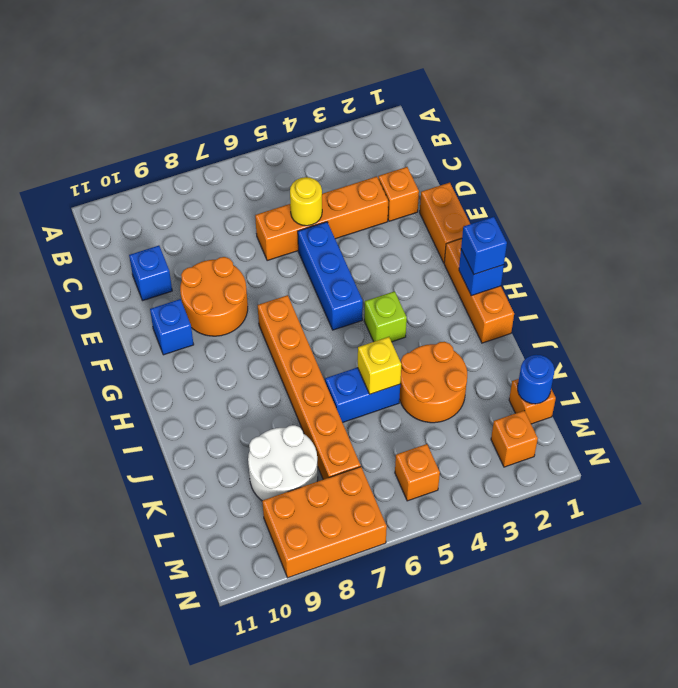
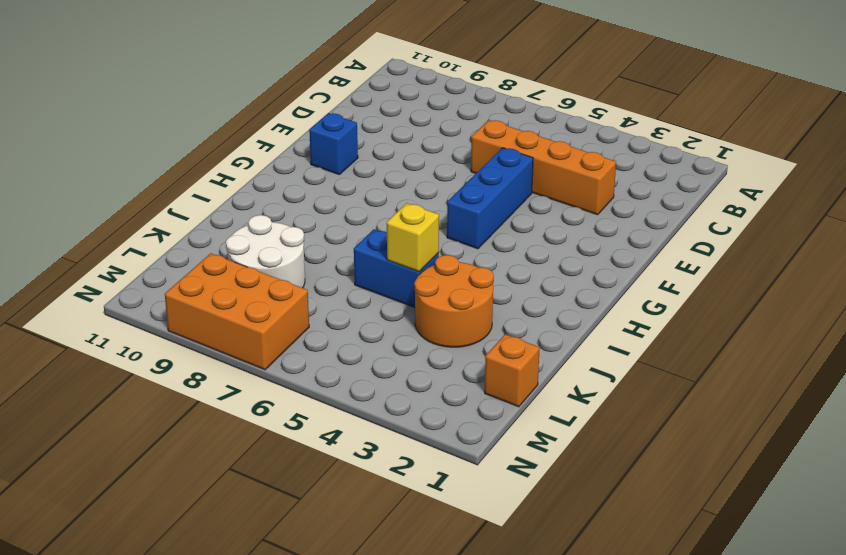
none -> orange 1x1 brick [378,167,419,221]
none -> blue 1x1 brick [129,246,172,301]
none -> orange 1x2 brick [420,183,470,263]

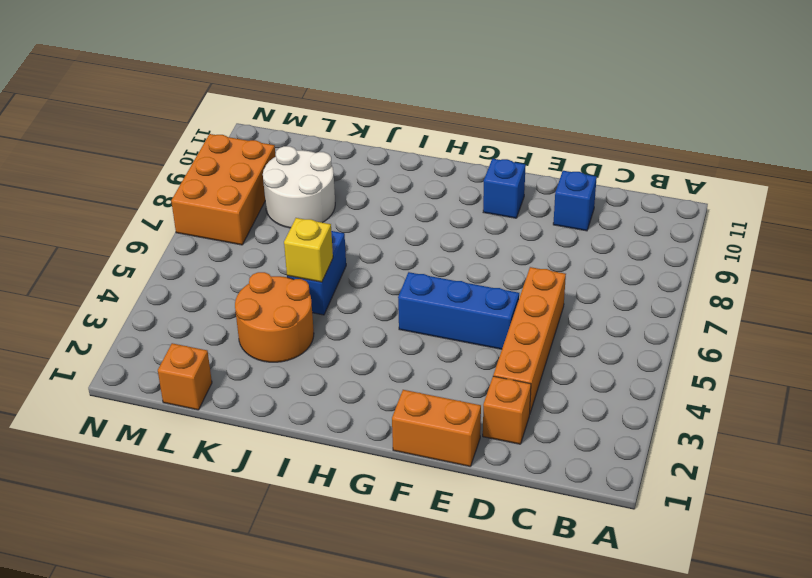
none -> orange 2x2 round brick [180,257,248,336]
none -> orange 1x3 brick [444,239,514,343]
none -> orange 1x6 brick [258,295,361,480]

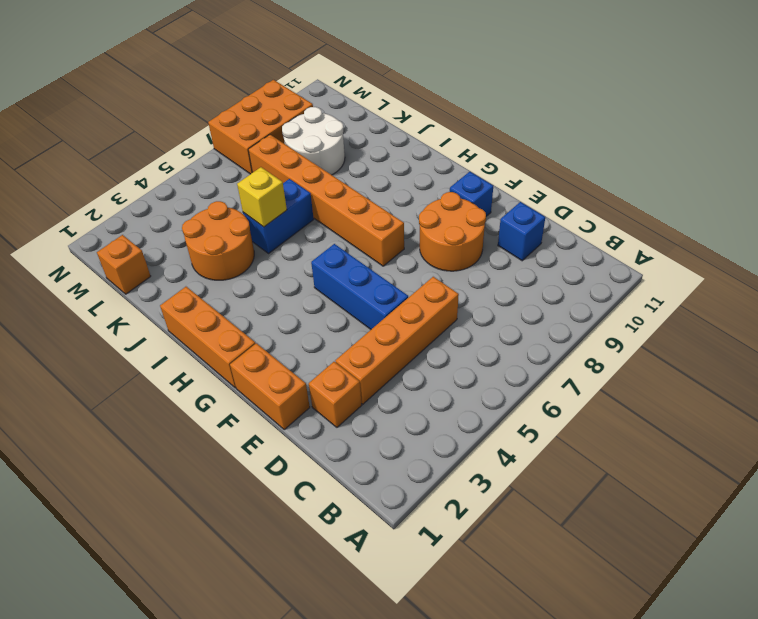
none -> lime 1x1 brick [364,291,407,342]
none -> orange 1x1 brick [491,411,538,467]
none -> orange 1x1 brick [395,444,440,501]

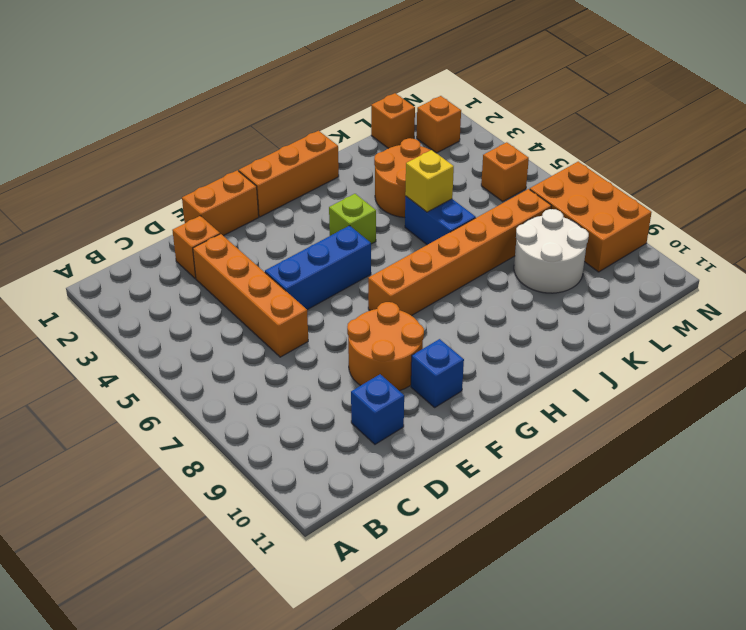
none -> yellow 1x1 round brick [290,177,322,226]
none -> blue 1x1 brick [459,250,504,296]
none -> blue 1x1 round brick [518,355,554,404]

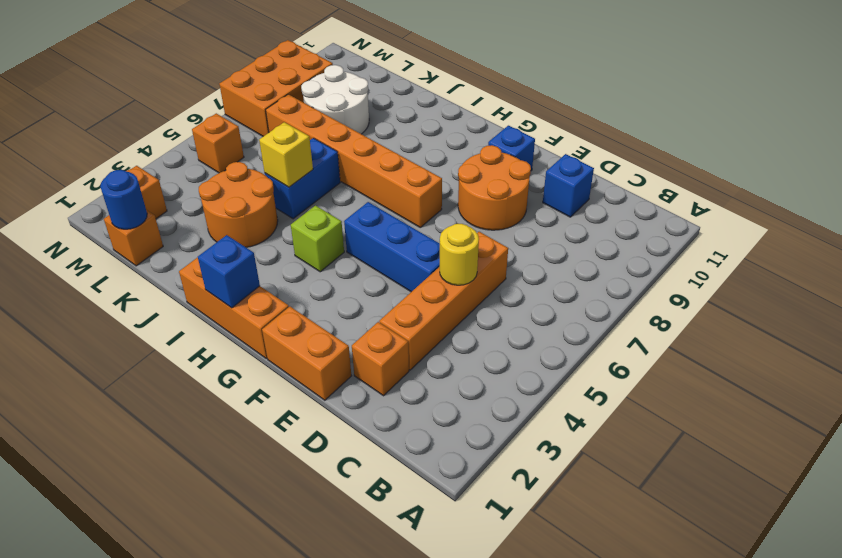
none -> blue 1x1 brick [461,217,507,274]

